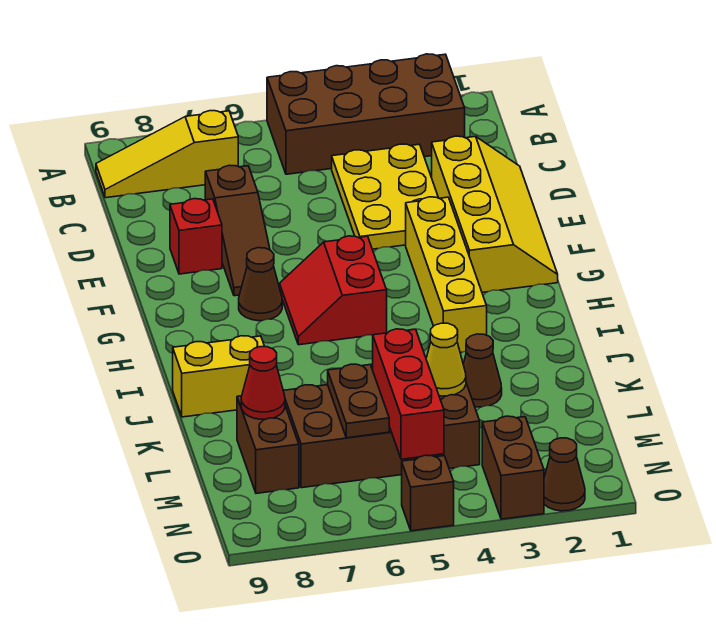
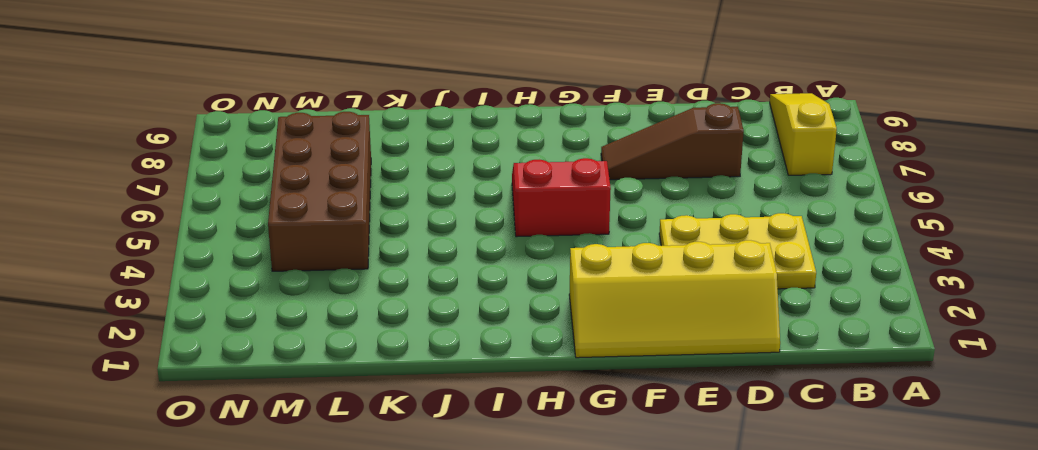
none -> brown 2x4 brick [267,54,465,174]
none -> red 1x1 brick [170,199,222,274]
none -> yellow 1x4 brick [406,197,487,353]

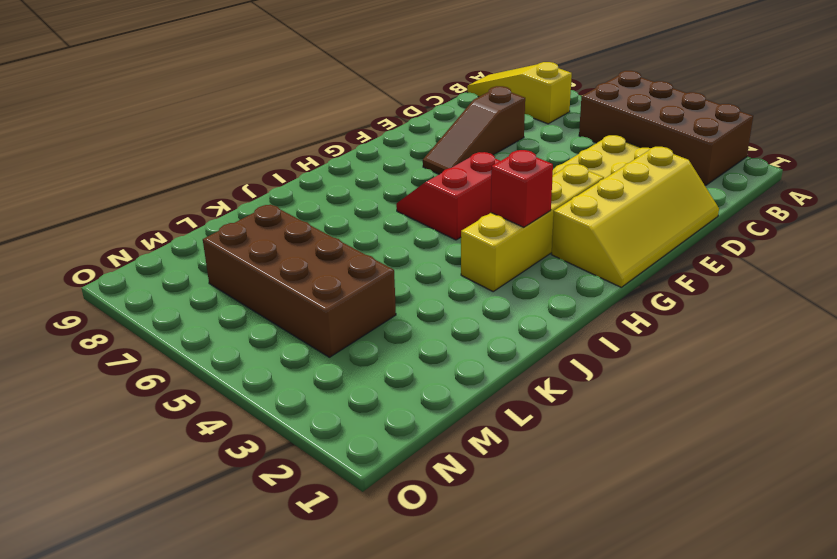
red 1x1 brick [491,150,553,227] -> red 1x1 brick moved to [170,199,222,274]
none -> brown 1x1 cone [239,248,282,321]
none -> yellow 1x2 brick [173,336,265,417]
none -> brown 1x1 cone [463,334,502,407]

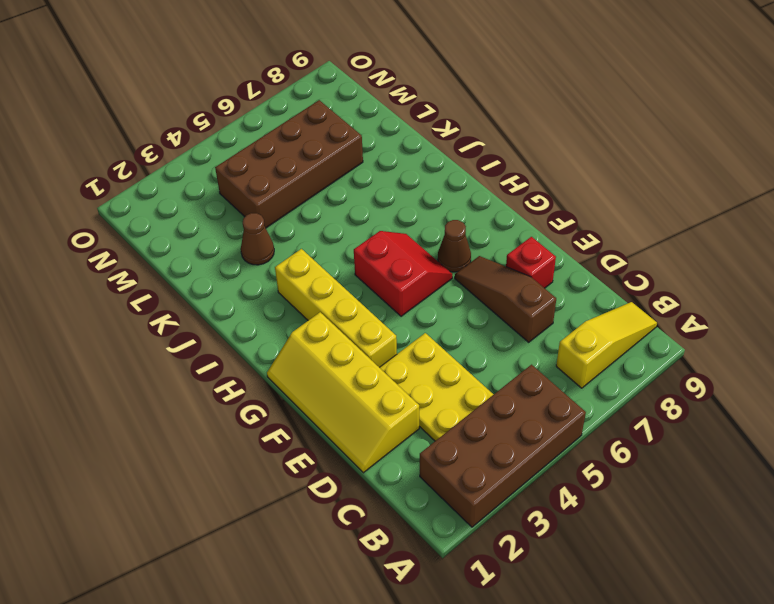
none -> yellow 1x2 brick [173,336,265,417]
none -> brown 1x2 brick [237,396,299,493]
none -> brown 1x2 brick [482,416,544,519]

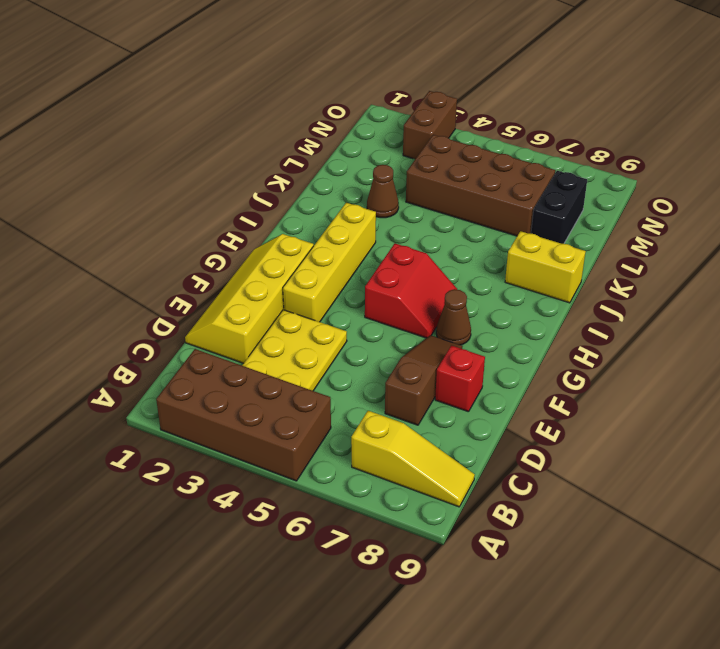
black 1x2 brick [531,171,587,244] -> brown 1x2 brick [237,396,299,493]
none -> brown 1x1 cone [544,438,585,511]
none -> brown 1x1 brick [402,455,454,531]
none -> yellow 1x1 cone [426,323,466,396]

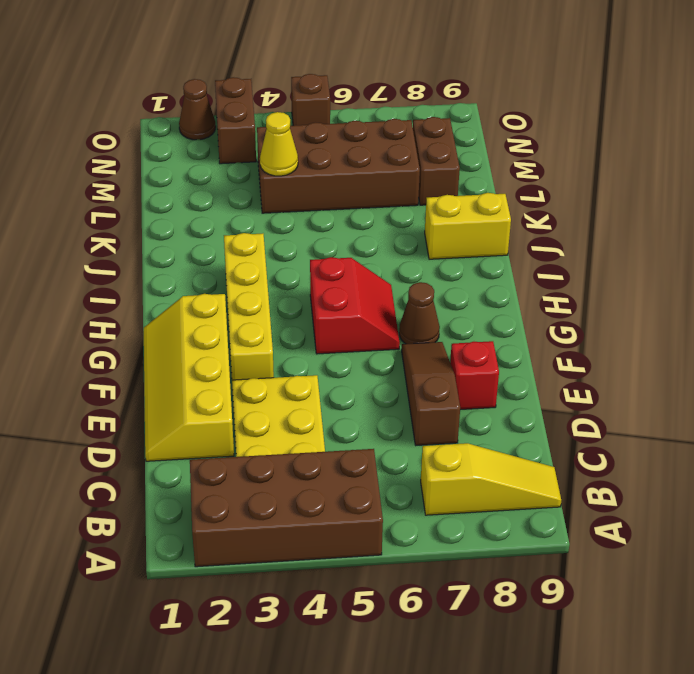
none -> brown 1x1 cone [463,334,502,407]
none -> red 1x3 brick [373,329,444,459]
none -> brown 1x2 plate [328,364,389,438]

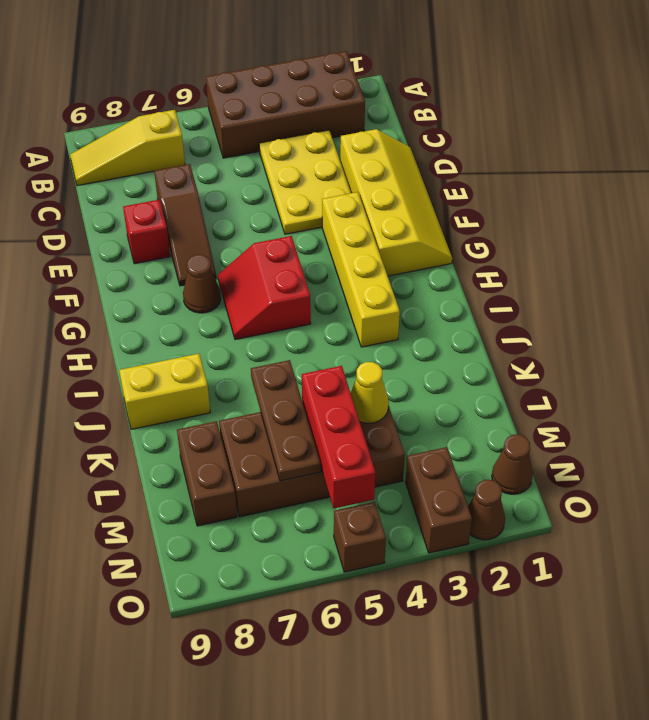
brown 1x3 plate [251,360,321,481] -> brown 1x2 plate [328,364,389,438]
brown 1x1 cone [492,435,533,494] -> brown 1x1 cone moved to [463,334,502,407]
none -> red 1x1 cone [241,347,285,419]

